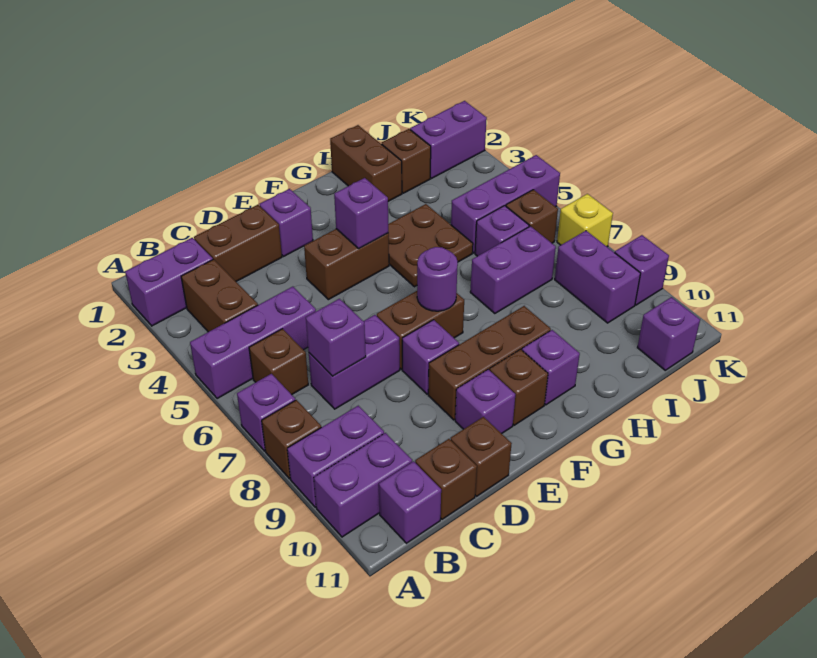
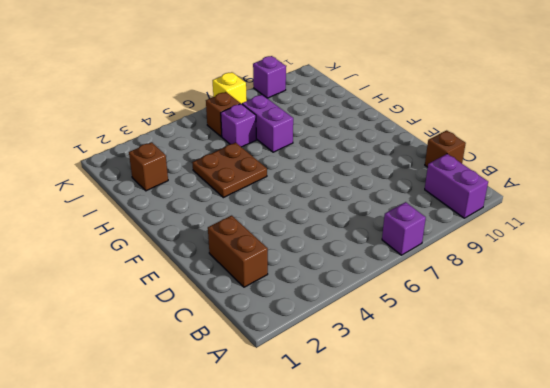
none -> purple 1x2 brick [125,238,213,326]
none -> purple 1x3 brick [190,287,316,399]
none -> brown 1x1 brick [262,400,321,479]
none -> purple 1x2 brick [287,406,384,507]

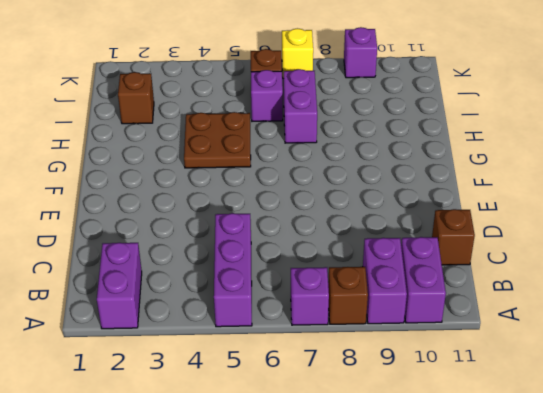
none -> brown 1x2 brick [181,259,258,332]
none -> brown 1x1 brick [249,329,308,395]
none -> purple 1x1 brick [379,461,441,543]
none -> brown 1x2 brick [194,205,282,282]

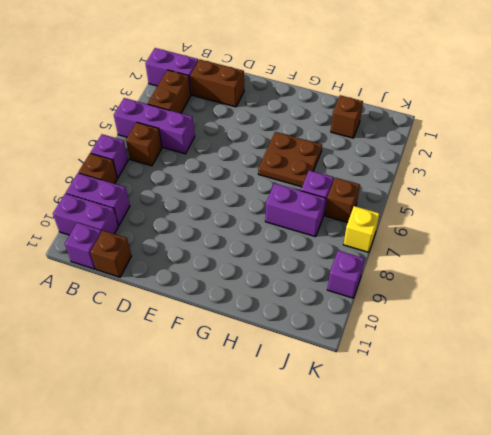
none -> purple 1x2 brick [309,315,400,409]
none -> brown 1x1 brick [451,417,512,496]
none -> purple 1x1 brick [260,189,313,256]
none -> brown 1x2 brick [304,229,389,300]

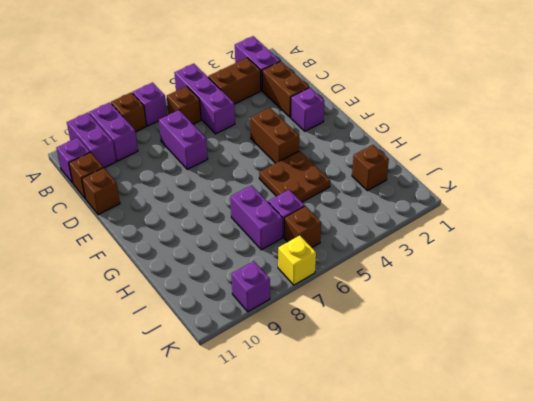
none -> brown 1x2 brick [377,291,464,369]
none -> purple 1x1 brick [402,320,459,394]
none -> brown 1x3 brick [428,306,551,420]
none -> purple 1x1 brick [455,369,515,434]

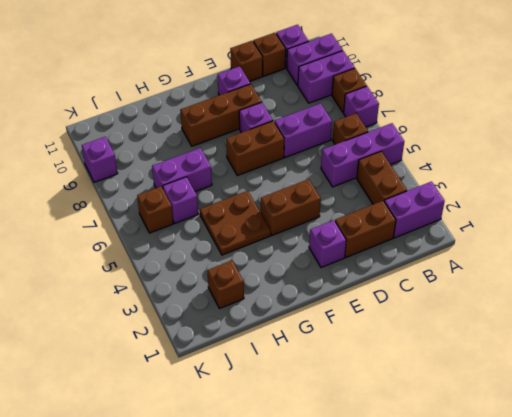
none -> brown 1x1 brick [490,349,548,425]
none -> purple 1x1 brick [522,330,580,405]
none -> brown 1x2 brick [330,125,402,201]
none -> purple 1x3 brick [451,155,560,253]

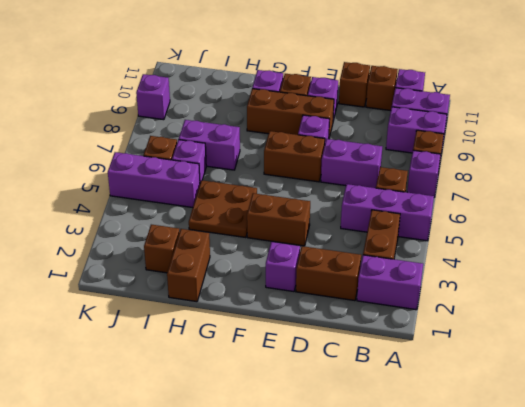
none -> purple 1x2 brick [410,101,487,178]
none -> purple 1x2 brick [555,231,641,323]
none -> purple 1x1 brick [637,297,700,370]
none -> yellow 1x1 brick [557,194,613,247]

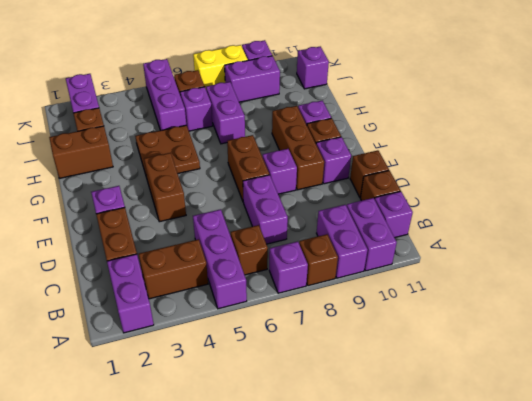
yellow 1x2 brick [193,45,248,89] -> yellow 1x1 brick [557,194,613,247]
none -> purple 1x1 brick [306,299,366,376]
none -> purple 1x1 brick [334,178,389,248]
none -> purple 1x1 round brick [417,247,458,311]

